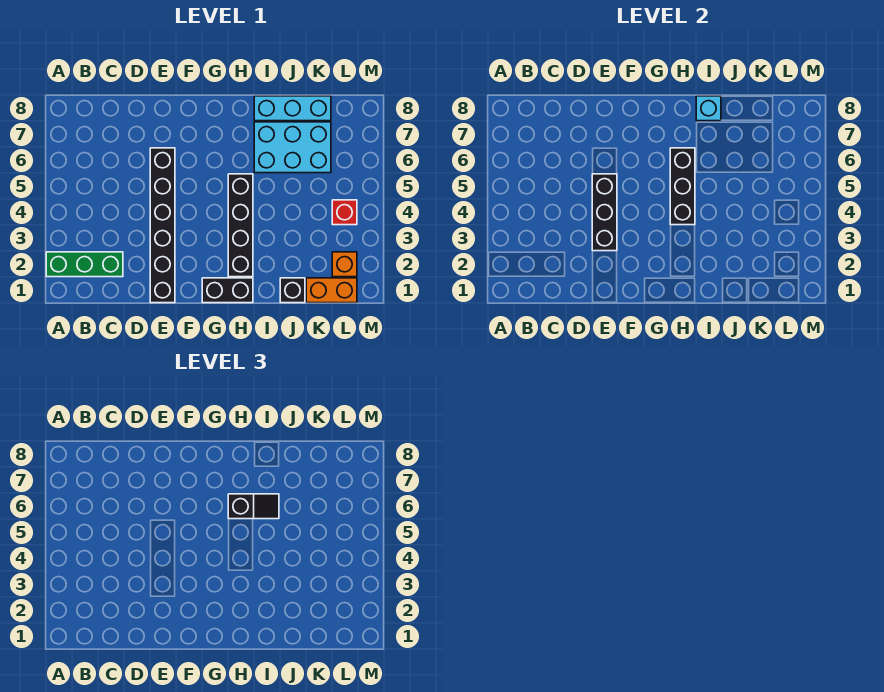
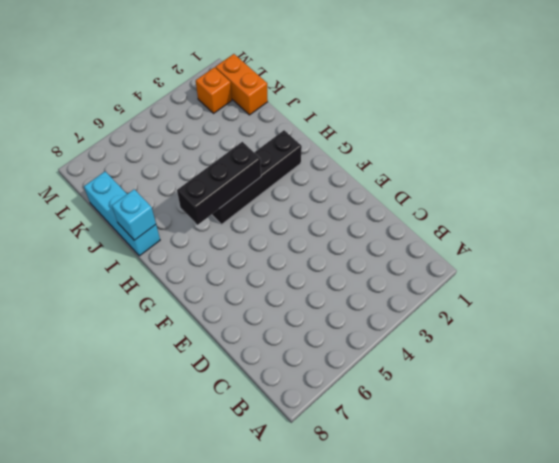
none -> green 1x3 brick [46,252,123,277]
none -> black 1x6 brick [150,148,175,303]
none -> black 1x2 brick [202,278,253,303]

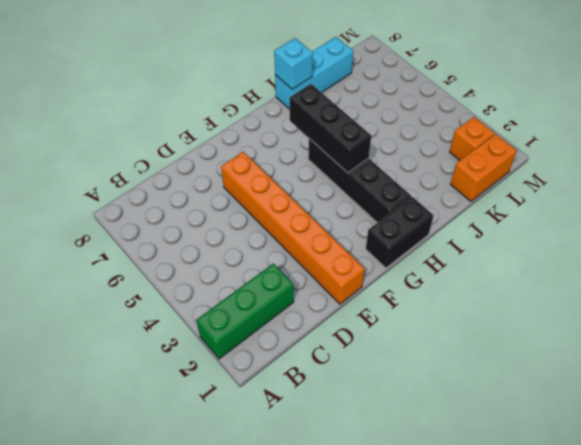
orange 1x6 brick [221,152,365,304] -> black 1x6 brick [150,148,175,303]
none -> cyan 2x3 brick [254,122,331,173]
none -> black 1x1 brick [280,278,305,303]
none -> red 1x1 brick [332,200,357,225]

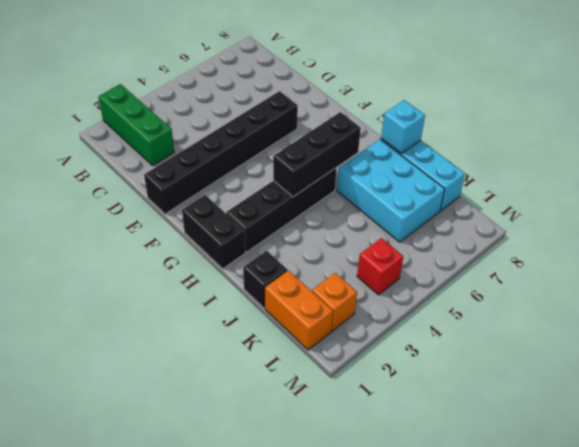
none -> black 1x3 brick [592,174,617,251]
none -> black 1x2 slope [228,494,279,519]

